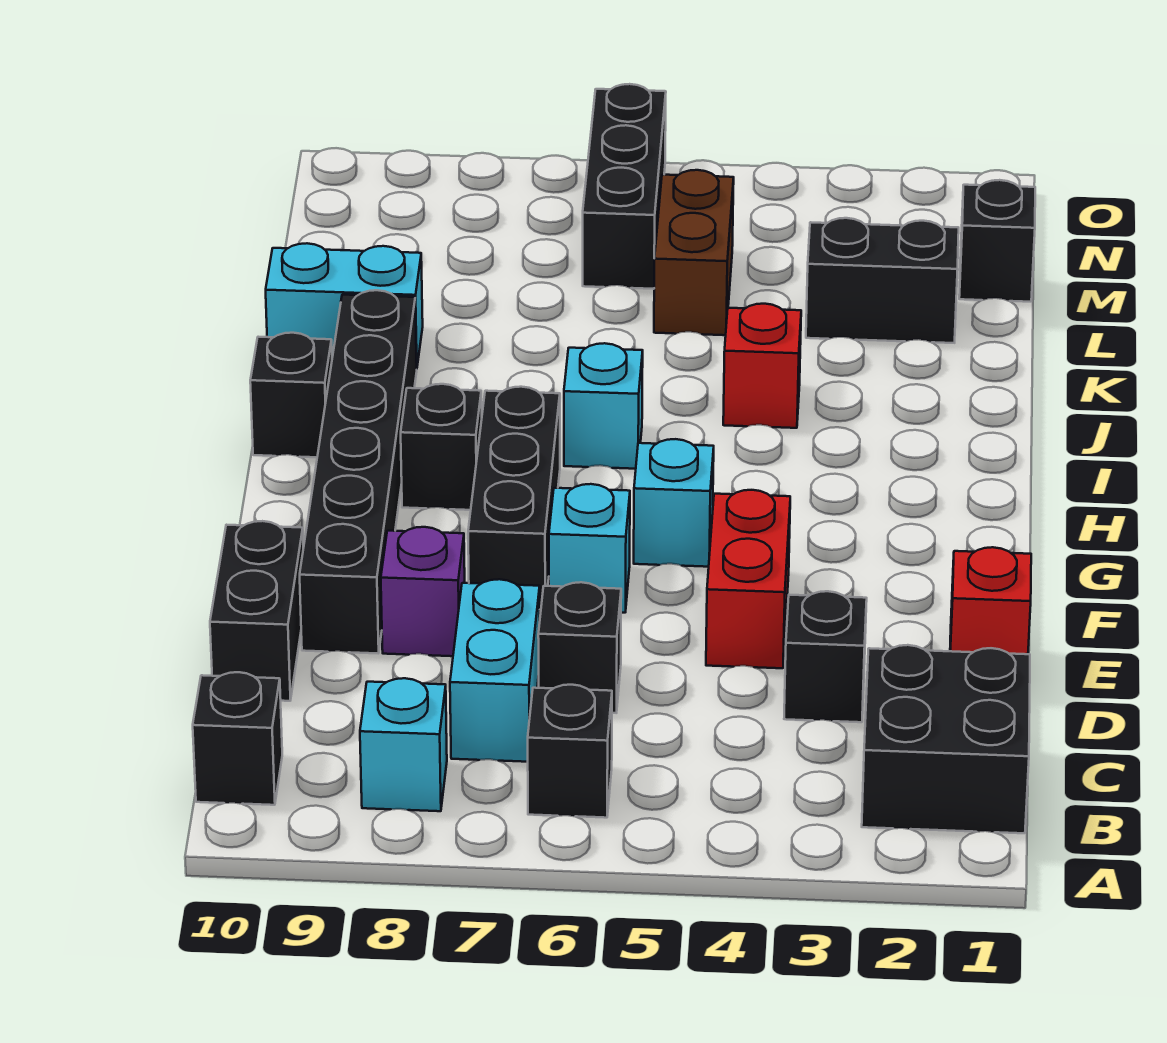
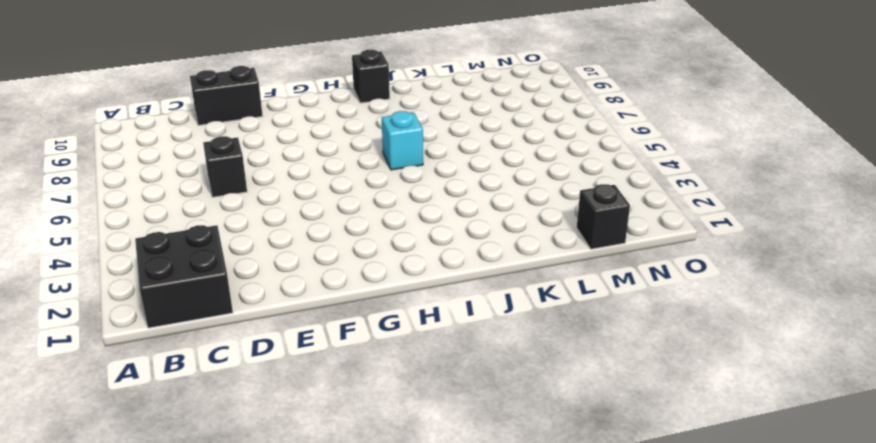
none -> black 1x1 brick [528,685,612,818]
none -> cyan 1x1 brick [360,678,447,811]
none -> black 1x1 brick [193,672,282,805]

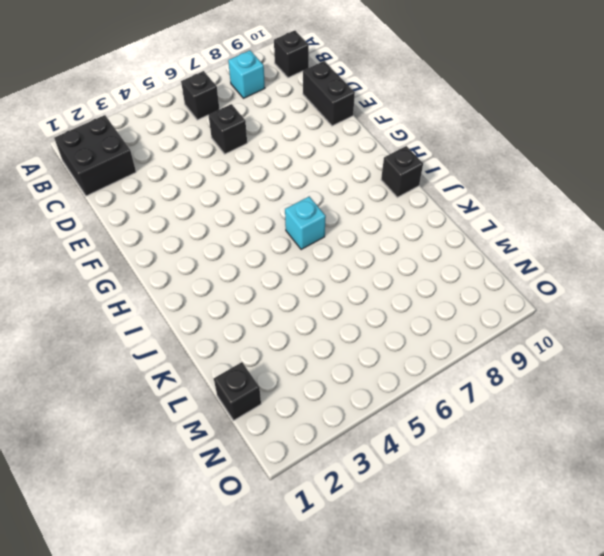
none -> cyan 1x2 brick [450,579,540,762]
none -> black 1x1 brick [784,591,867,722]
none -> red 1x1 brick [950,547,1031,654]

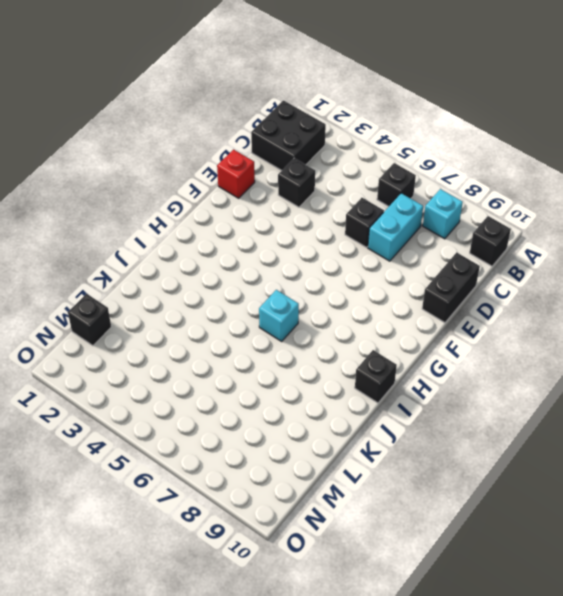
none -> red 1x2 brick [706,490,790,668]
none -> purple 1x1 brick [381,527,465,656]
none -> black 1x6 brick [300,290,417,653]

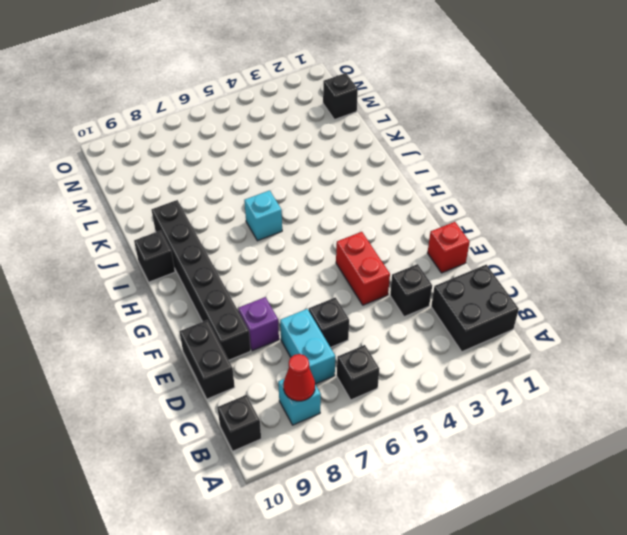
red 1x1 cone [284,354,315,401] -> none
none -> cyan 1x1 brick [549,484,630,613]
none -> black 1x3 brick [468,387,560,610]
none -> cyan 1x1 brick [634,439,714,567]

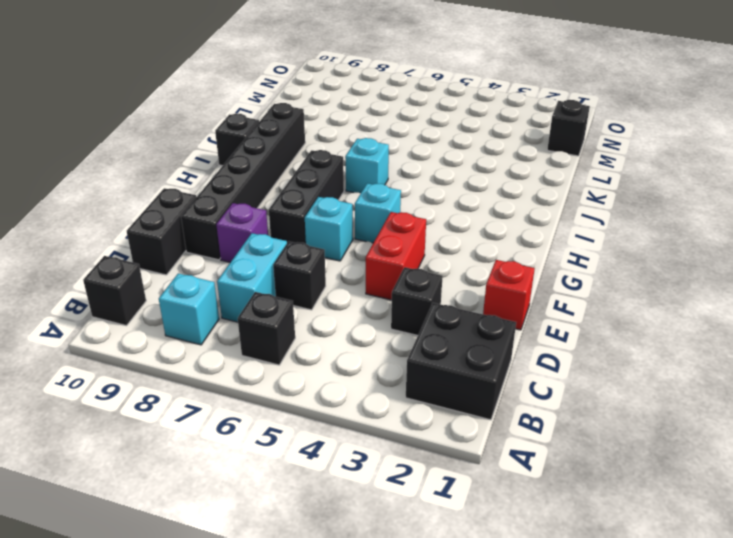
none -> black 1x1 brick [401,384,482,510]
none -> red 1x1 brick [723,304,801,428]
none -> cyan 1x2 brick [266,243,423,365]

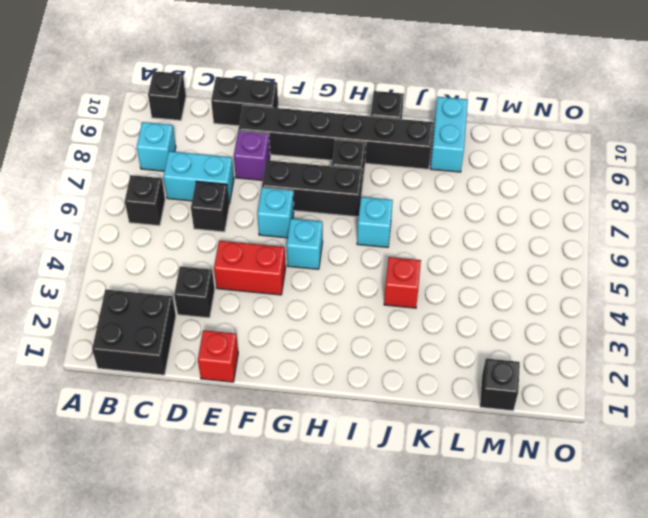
none -> black 1x2 brick [806,218,959,343]
none -> brown 1x2 brick [654,170,734,335]
none -> black 1x3 brick [583,84,666,289]

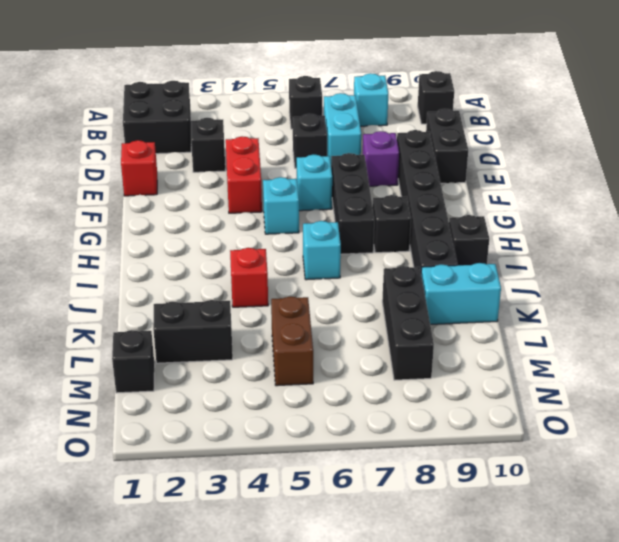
black 1x3 brick [382,266,434,380] -> black 1x3 brick moved to [583,84,666,289]

